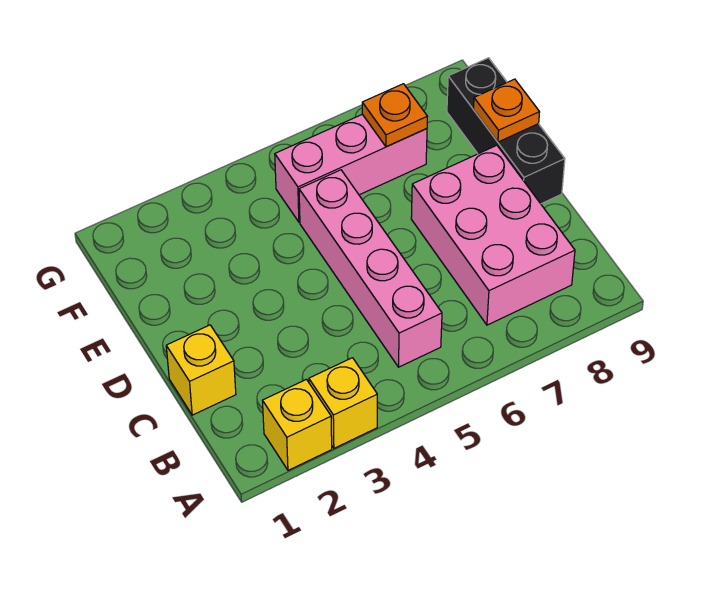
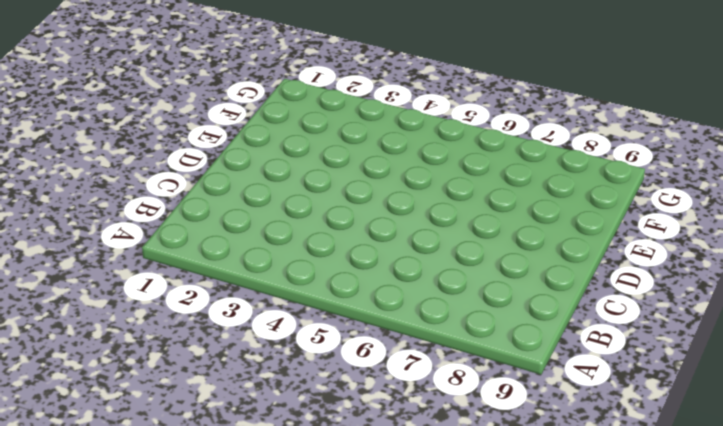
none -> yellow 1x1 brick [262,379,332,470]
none -> yellow 1x1 brick [309,358,377,448]

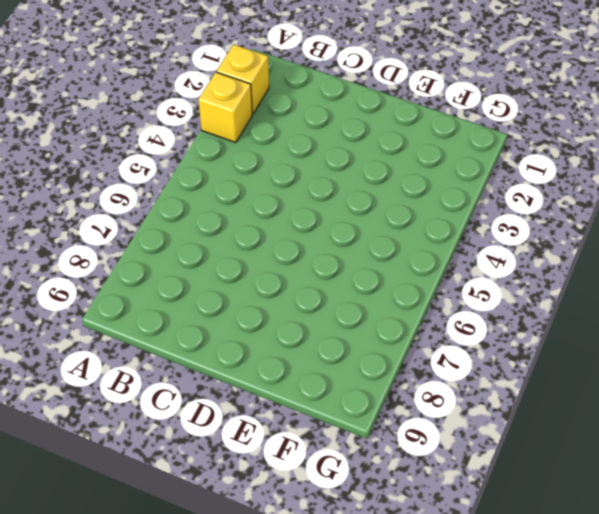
none -> pink 1x4 brick [299,170,442,367]
none -> pink 2x3 brick [411,145,575,325]

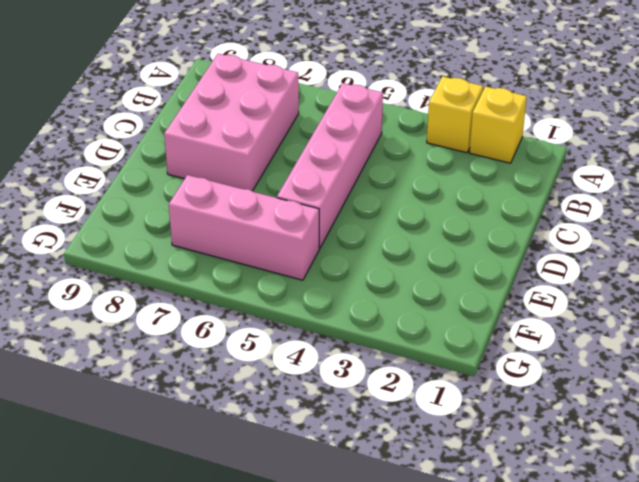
none -> yellow 1x1 brick [166,325,236,415]
none -> black 1x3 brick [447,58,565,204]

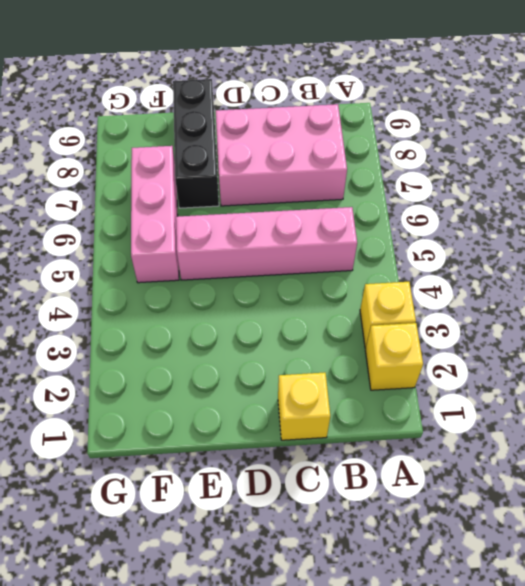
black 1x3 brick [173,79,219,208] -> black 1x3 brick turned to [447,58,565,204]
none -> orange 1x1 plate [473,79,540,142]
none -> orange 1x1 plate [362,84,427,147]

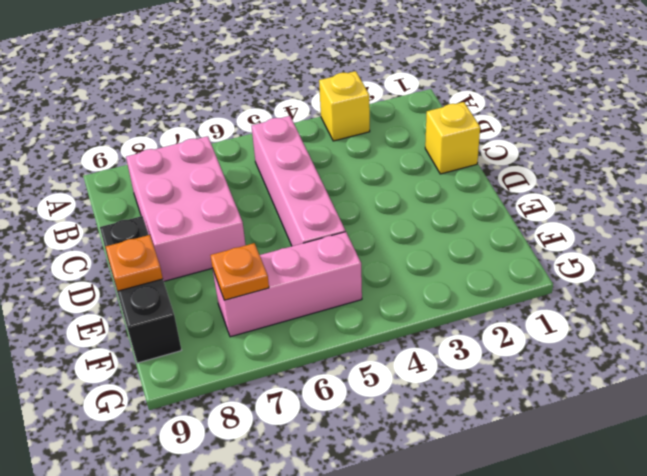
none -> yellow 1x1 brick [262,379,332,470]

